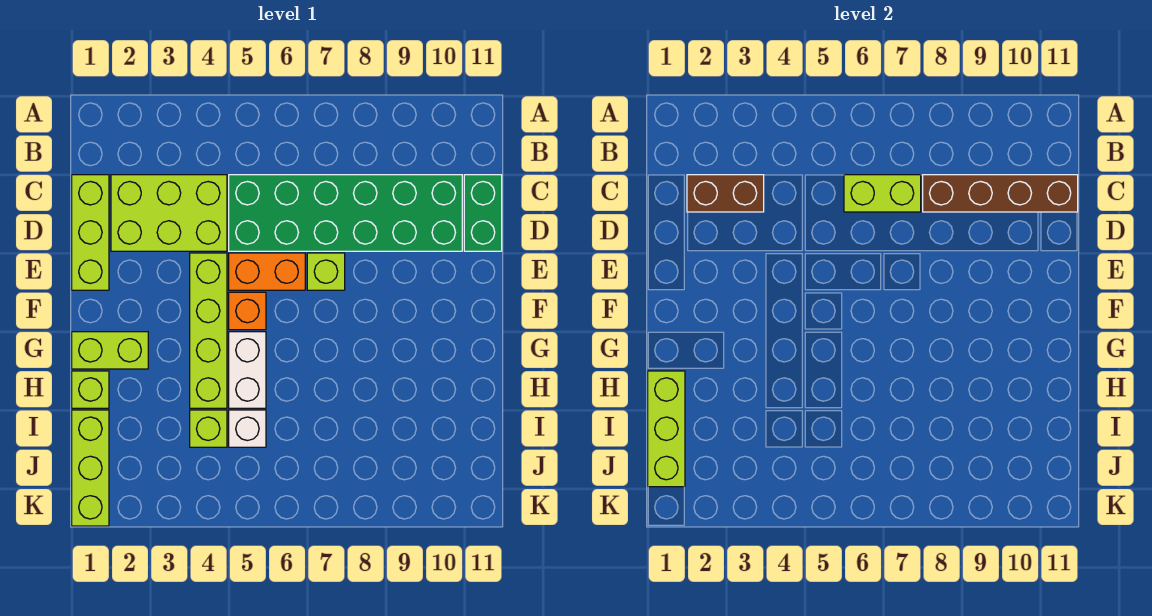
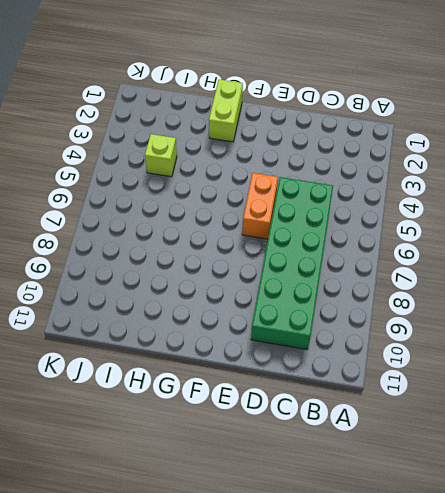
none -> lime 1x3 brick [72,175,109,290]
none -> lime 2x3 brick [111,175,227,251]
none -> green 1x2 brick [464,175,502,251]

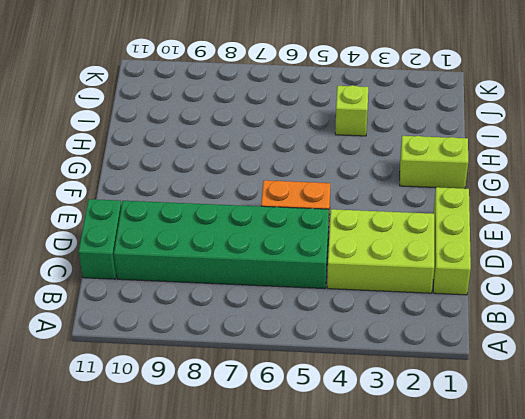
none -> lime 1x4 brick [190,253,227,408]
none -> lime 1x1 brick [307,253,345,290]
none -> orange 1x1 brick [229,292,266,330]

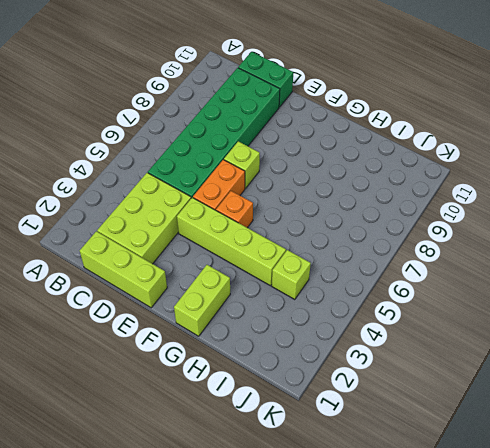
none -> white 1x2 brick [229,332,266,408]
none -> lime 1x1 brick [72,371,109,408]
none -> lime 1x3 brick [72,410,109,526]

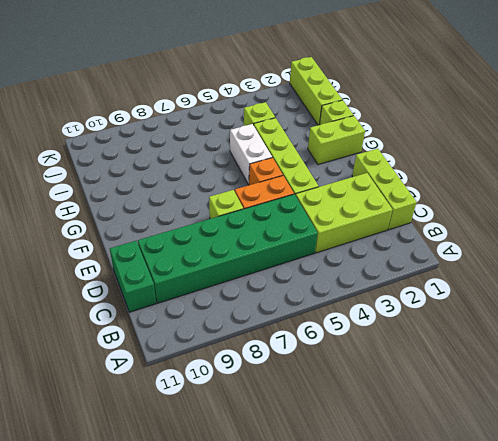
none -> white 1x1 brick [229,410,266,447]
none -> brown 1x2 brick [687,175,764,212]
none -> lime 1x2 brick [844,175,921,212]

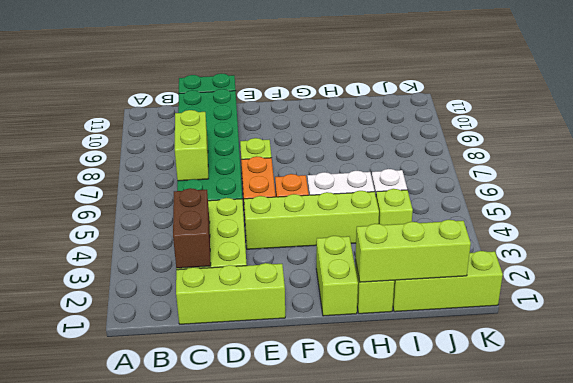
none -> brown 1x4 brick [923,175,1078,212]

